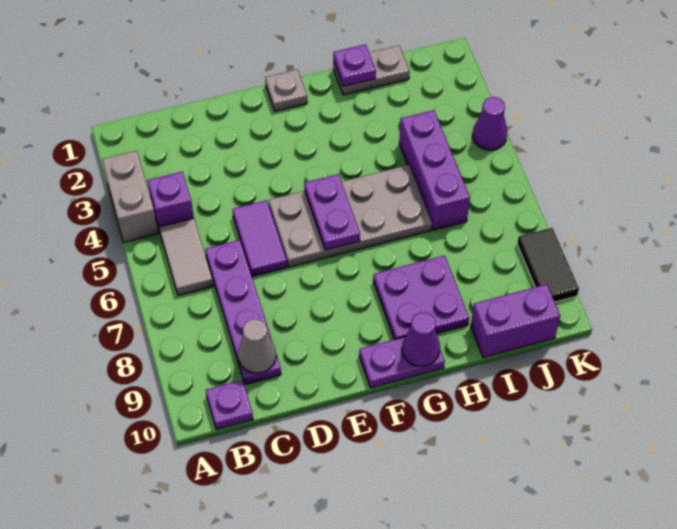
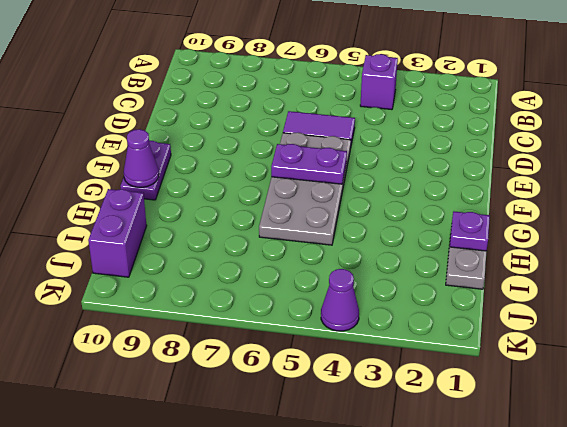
none -> grey 1x2 brick [102,151,158,242]
none -> grey 1x2 tile [159,218,213,296]
none -> purple 1x1 plate [206,380,253,430]

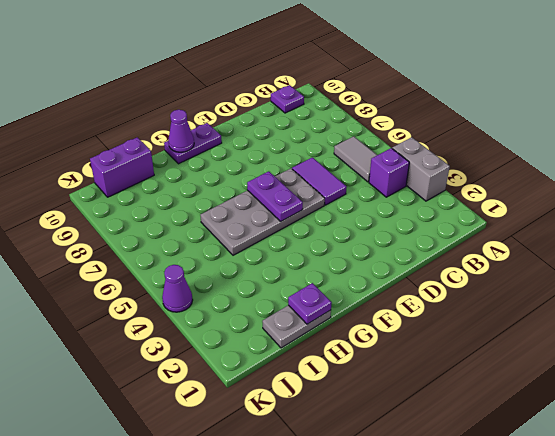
none -> purple 1x4 plate [205,240,281,385]
none -> grey 1x1 plate [265,69,307,111]
none -> purple 2x2 plate [373,255,469,339]

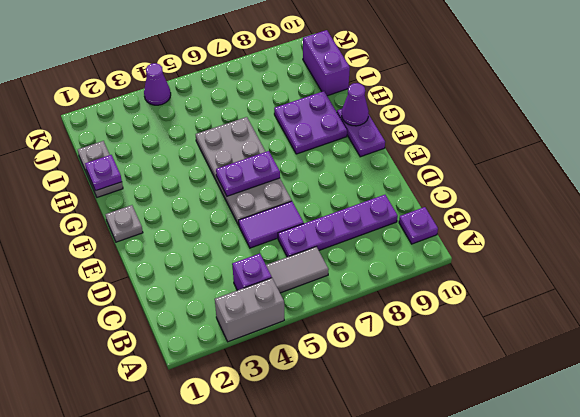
none -> purple 1x3 brick [399,110,470,230]
none -> black 1x2 tile [517,228,579,302]
none -> grey 1x1 cone [238,319,276,373]

